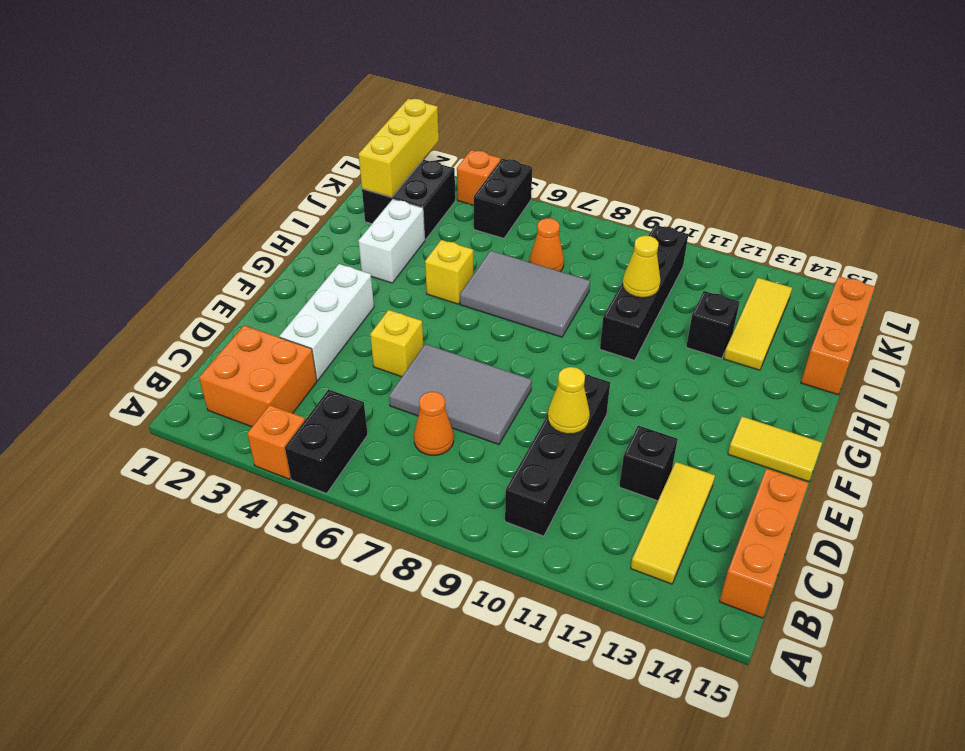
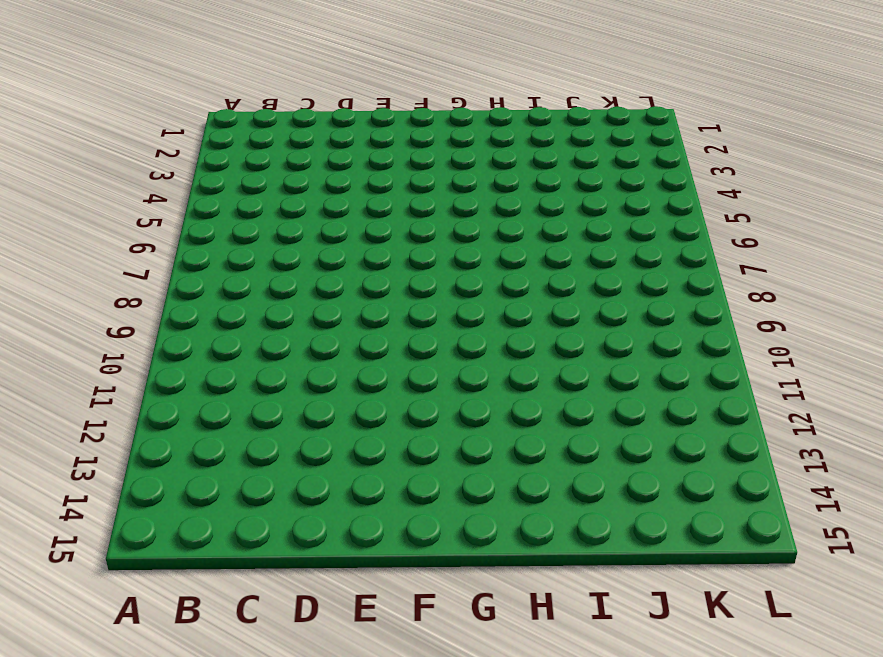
none -> orange 1x1 brick [247,405,305,479]
none -> black 1x2 brick [285,390,368,493]
none -> orange 2x2 brick [199,325,317,427]

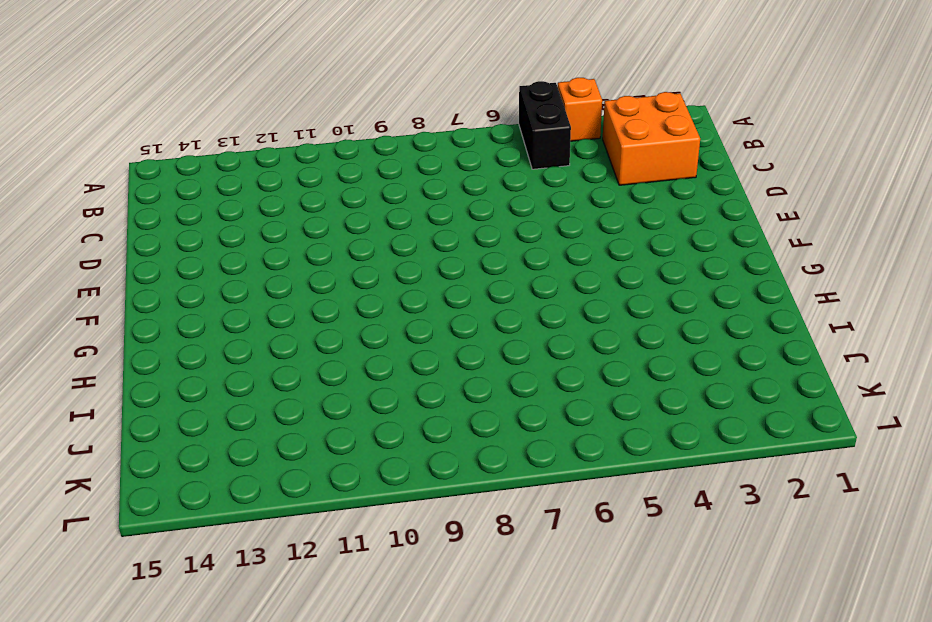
none -> black 1x4 brick [505,374,610,536]
none -> yellow 1x3 tile [631,462,715,584]
none -> orange 1x3 brick [719,469,808,618]

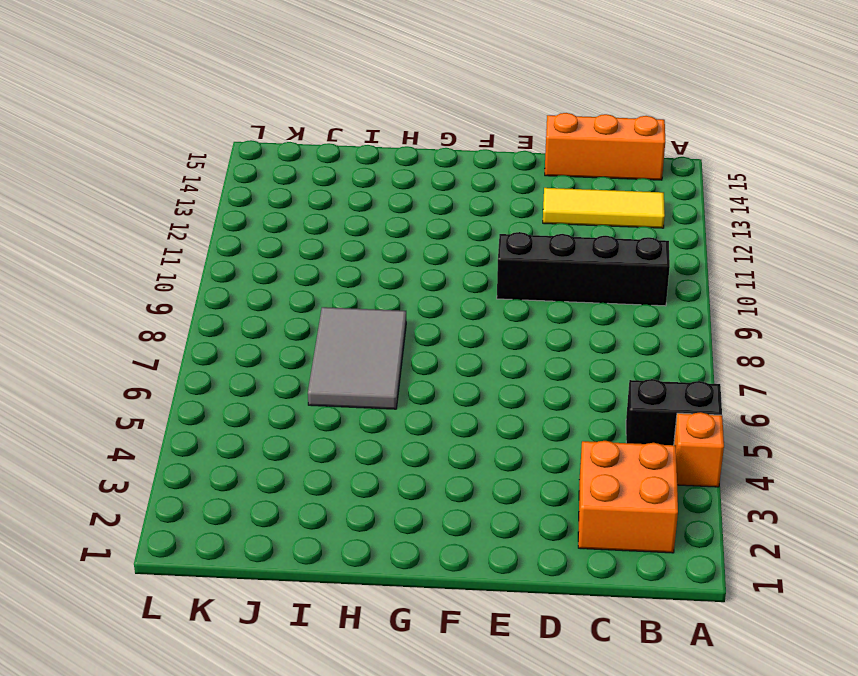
none -> orange 1x1 cone [414,392,454,455]
none -> white 1x3 brick [279,264,374,380]
none -> grey 2x3 tile [389,344,532,445]

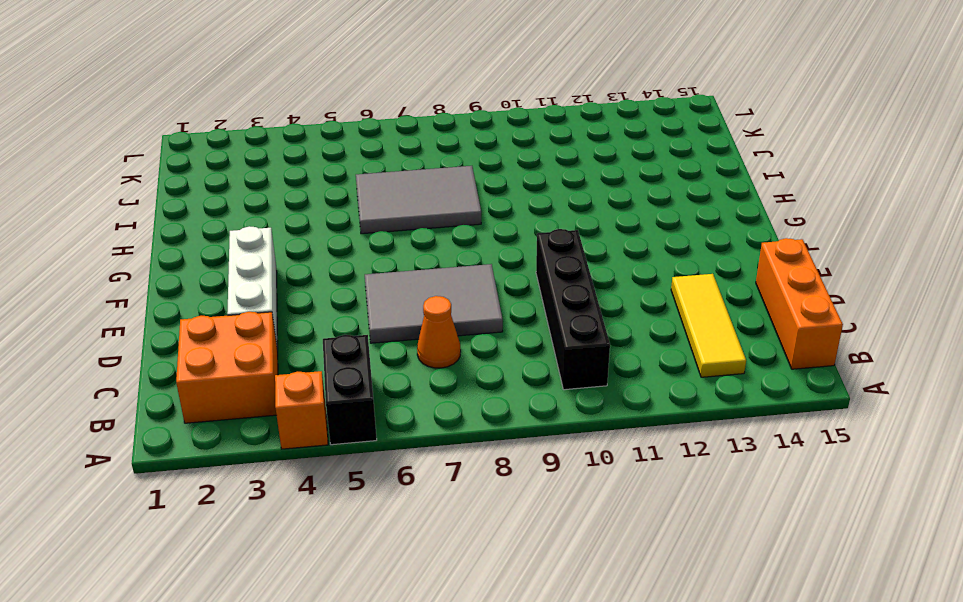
none -> black 1x1 brick [619,426,678,501]
none -> yellow 1x1 brick [370,310,423,377]
none -> yellow 1x2 tile [728,416,822,482]

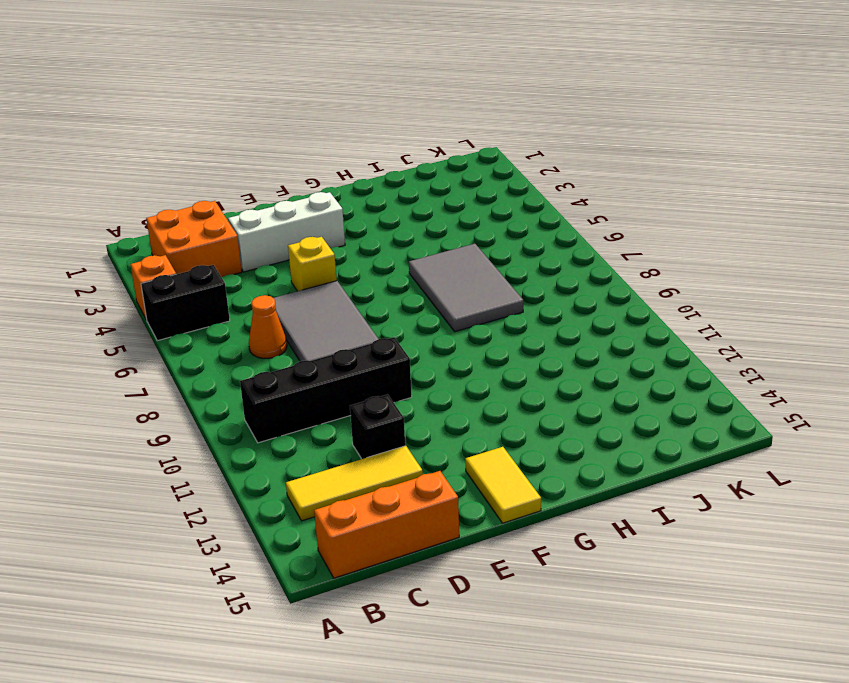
none -> white 1x2 brick [358,199,425,283]
none -> yellow 1x1 brick [425,240,473,304]
none -> black 1x4 brick [600,225,688,360]

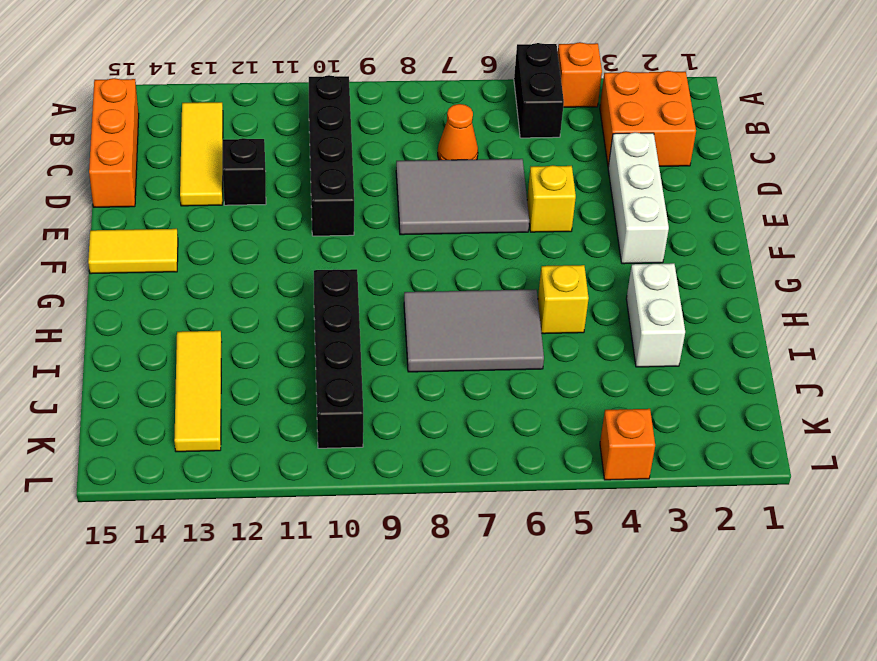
none -> black 1x1 brick [686,291,740,358]
none -> orange 1x3 brick [801,276,875,395]
none -> black 2x2 brick [362,160,455,240]

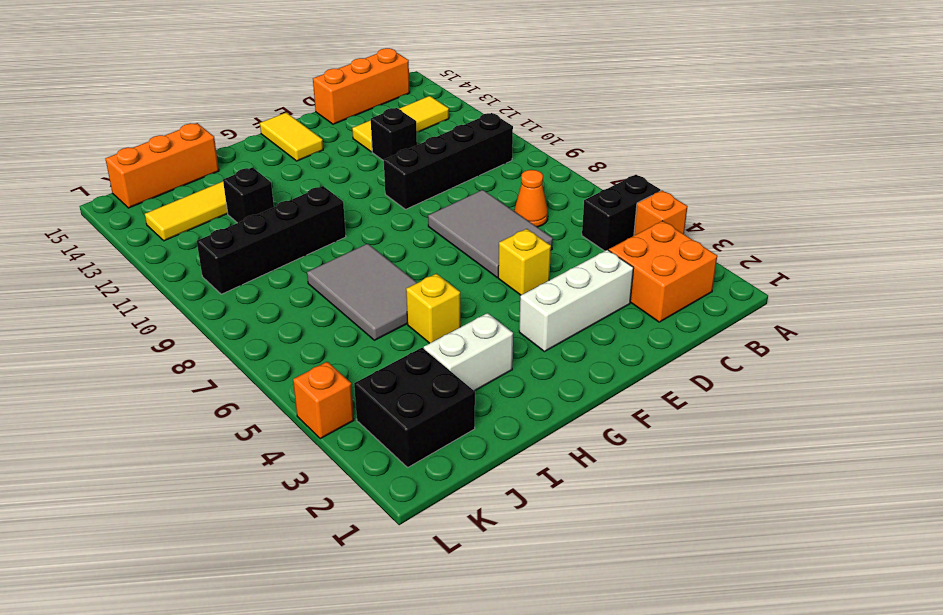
none -> orange 1x1 cone [529,218,564,271]
none -> black 1x2 brick [474,159,532,238]
none -> yellow 1x1 cone [548,367,590,434]

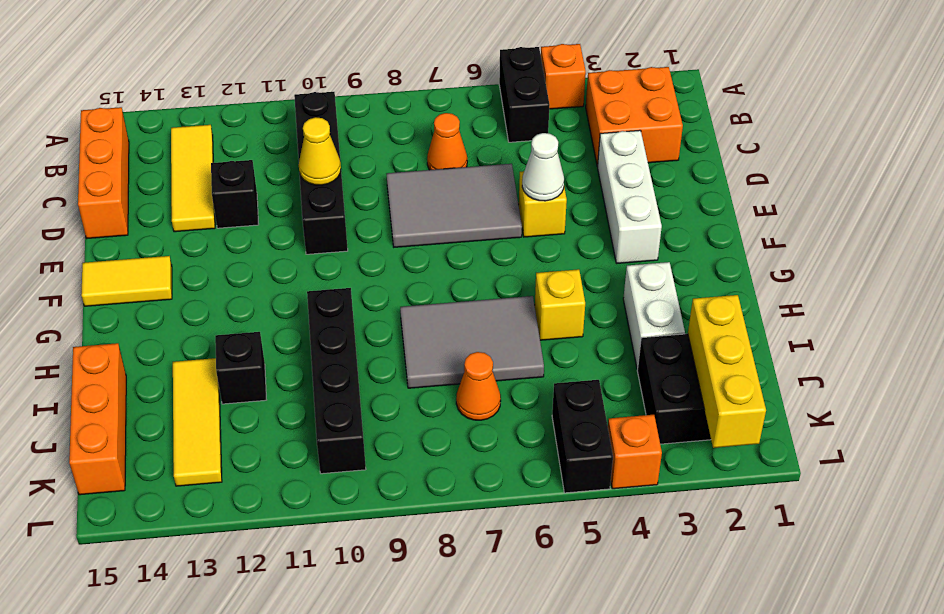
white 1x1 cone [522,133,564,201] -> none
none -> yellow 1x1 cone [623,236,661,298]

